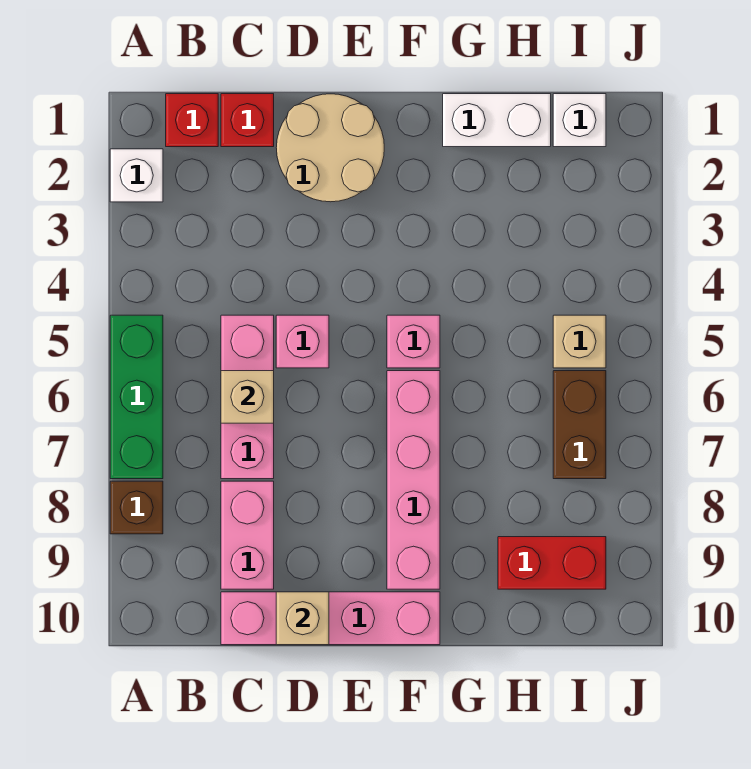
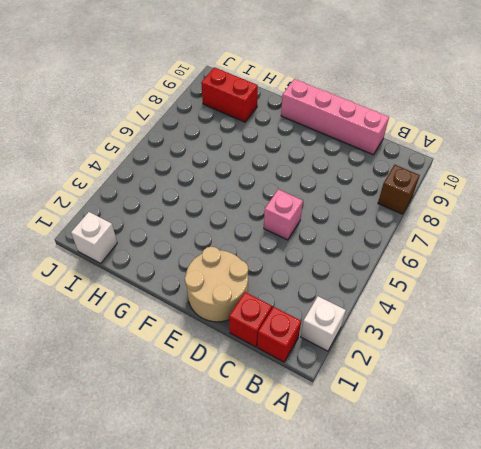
none -> green 1x3 brick [110,315,163,479]
none -> pink 1x3 brick [221,315,274,479]
none -> pink 1x2 brick [221,481,274,589]

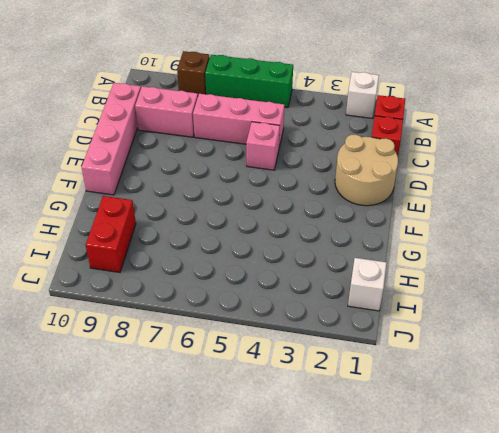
none -> pink 1x1 brick [387,315,440,368]
none -> pink 1x4 brick [387,371,440,589]
none -> white 1x2 brick [443,94,551,147]

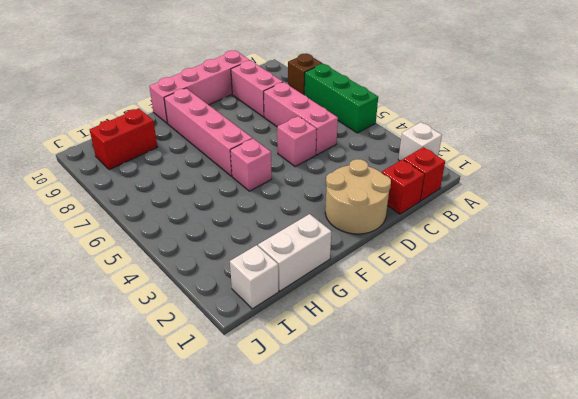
none -> tan 1x1 brick [553,315,606,368]
none -> brown 1x2 brick [553,371,606,479]
none -> tan 1x1 brick [221,371,274,423]

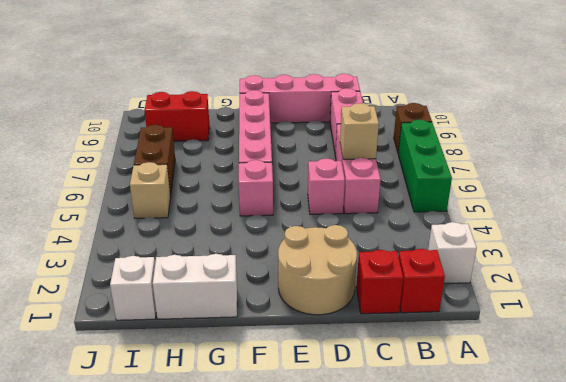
none -> tan 1x1 brick [276,592,329,645]

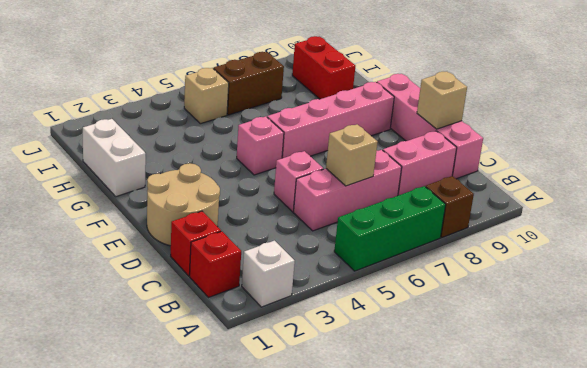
none -> white 1x1 brick [553,94,606,147]

